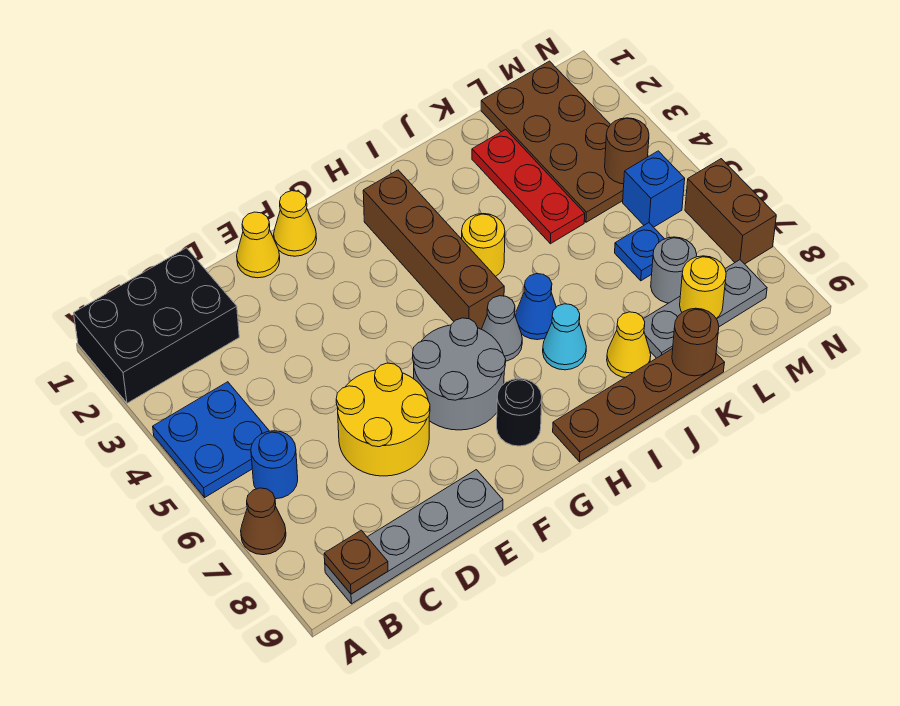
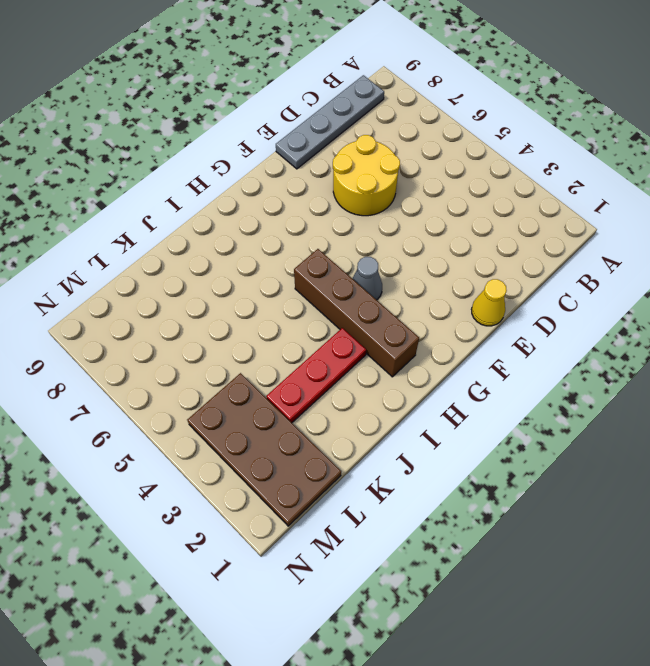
grey 1x1 cone [352,257,382,300] -> grey 1x1 cone moved to [482,296,522,361]
red 1x3 plate [266,328,366,423] -> red 1x3 plate turned to [472,129,585,244]
none -> black 2x3 brick [74,248,239,403]
none -> blue 2x2 plate [153,382,269,497]
none -> brown 1x1 cone [241,488,286,555]

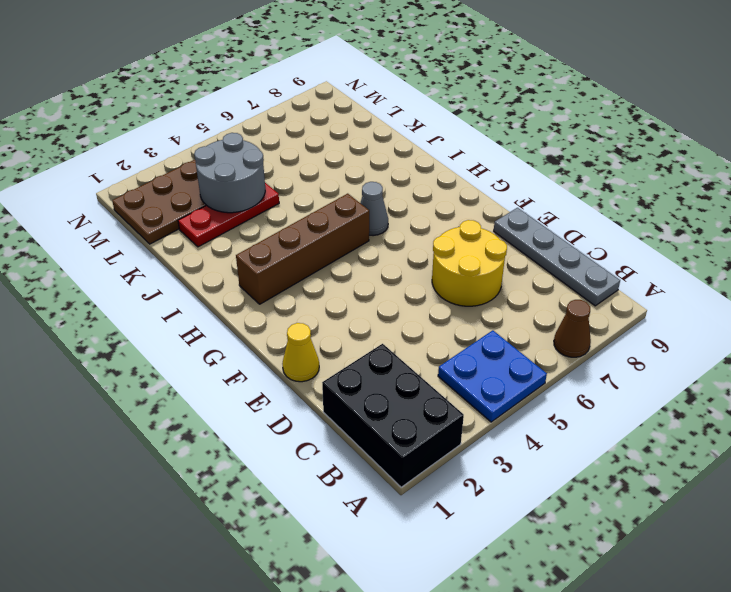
grey 2x2 round brick [194,133,265,213] -> grey 2x2 round brick moved to [413,318,506,430]
none -> blue 1x1 round brick [251,431,298,499]
none -> yellow 1x1 cone [274,191,317,256]
none -> black 1x1 round brick [497,379,542,446]

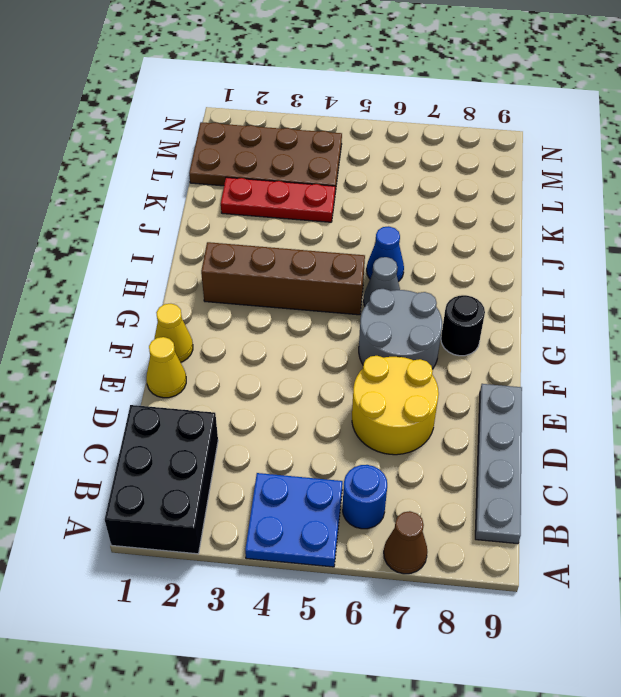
none -> brown 1x4 plate [553,348,725,462]
none -> yellow 1x1 round brick [462,214,505,277]
none -> cyan 1x1 cone [543,304,586,370]

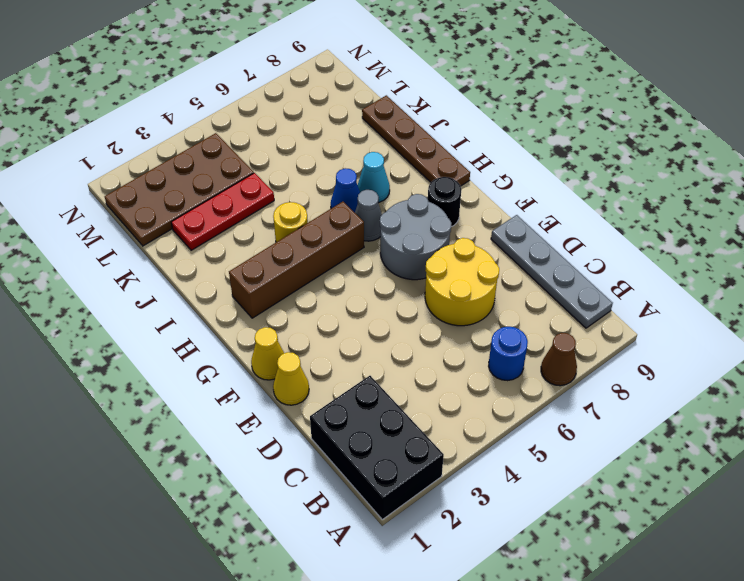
none -> blue 2x2 plate [153,382,269,497]
none -> yellow 1x1 cone [607,312,651,377]
none -> grey 1x3 plate [644,260,767,358]

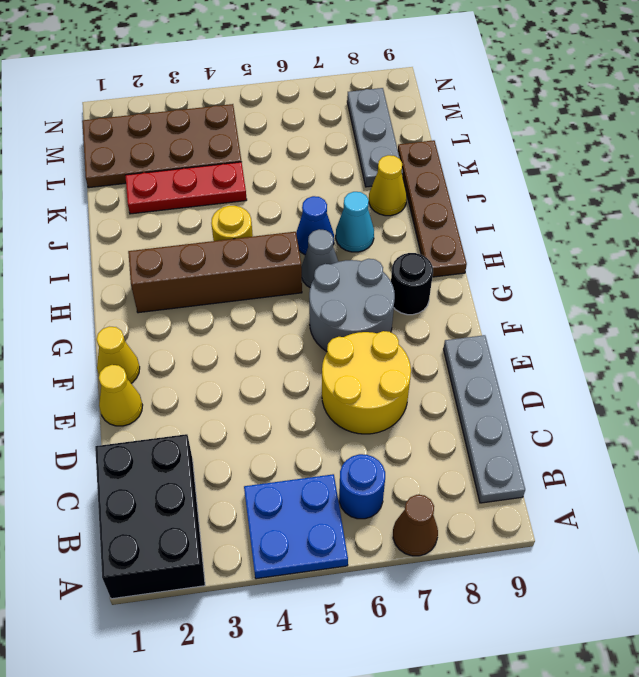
none -> blue 1x1 plate [615,223,664,281]
none -> grey 1x1 round brick [651,237,697,303]
none -> blue 1x1 brick [623,151,685,227]

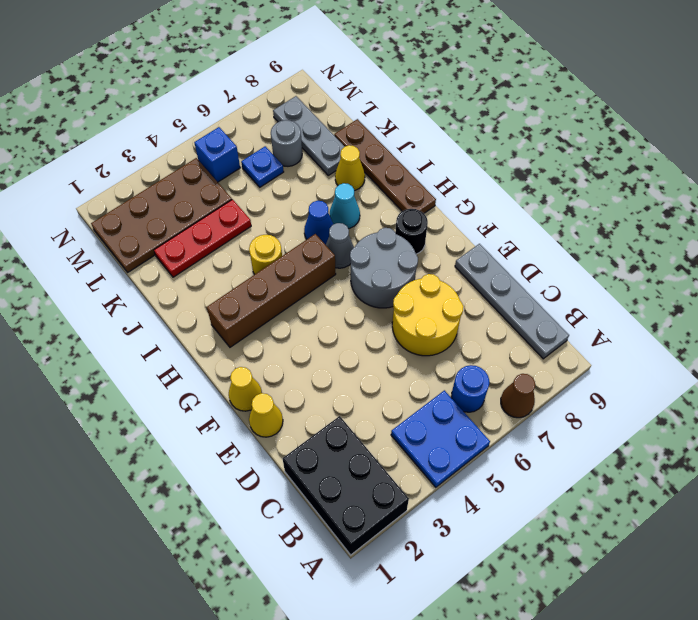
none -> brown 1x2 brick [685,159,776,264]
none -> brown 1x1 plate [324,530,388,594]
none -> brown 1x1 round brick [672,308,719,376]

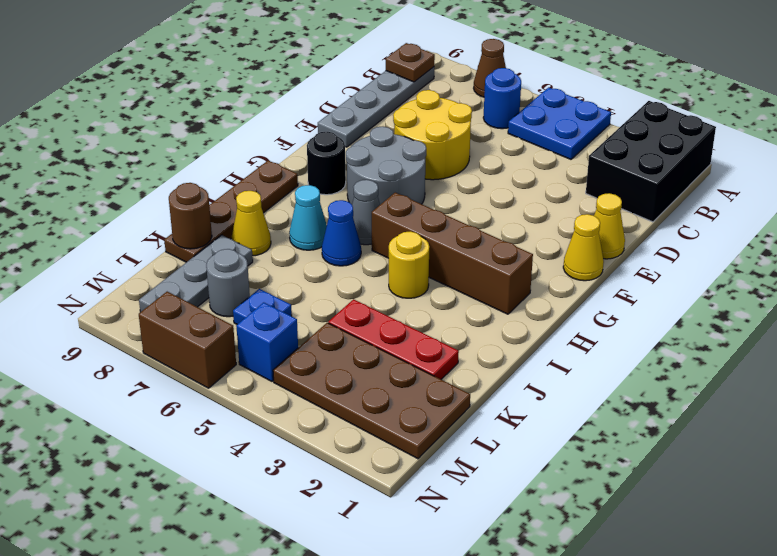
none -> yellow 1x1 round brick [680,256,726,318]
none -> brown 1x1 round brick [605,118,649,184]

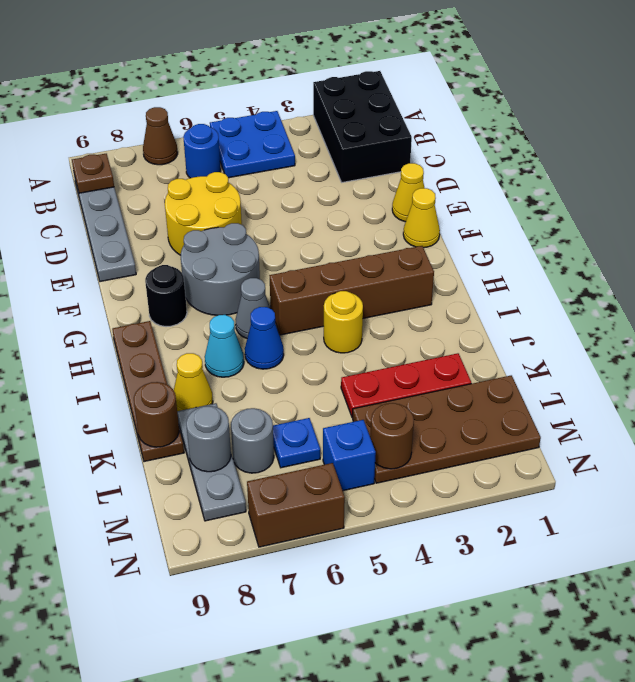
grey 1x1 round brick [186,406,231,472] -> yellow 1x1 round brick [680,256,726,318]

